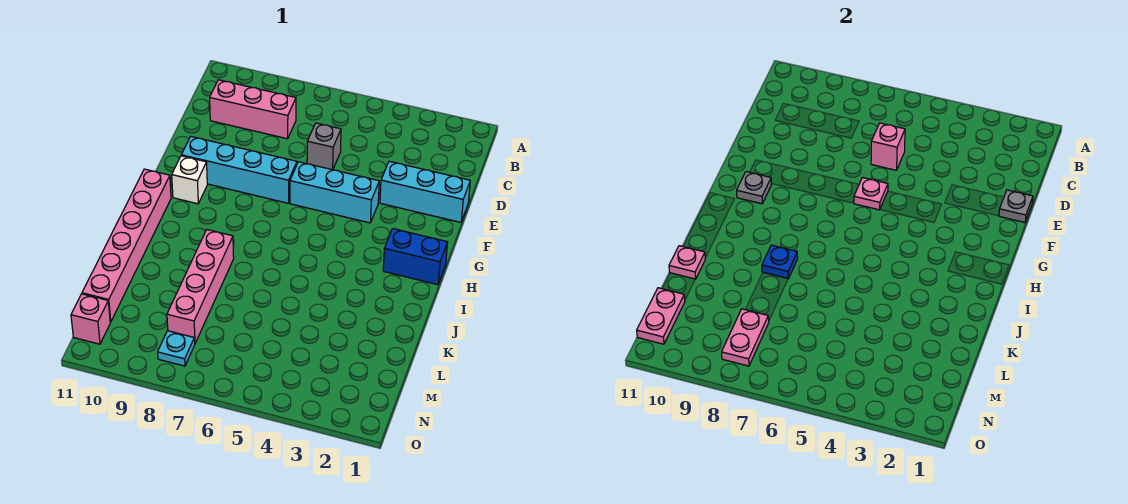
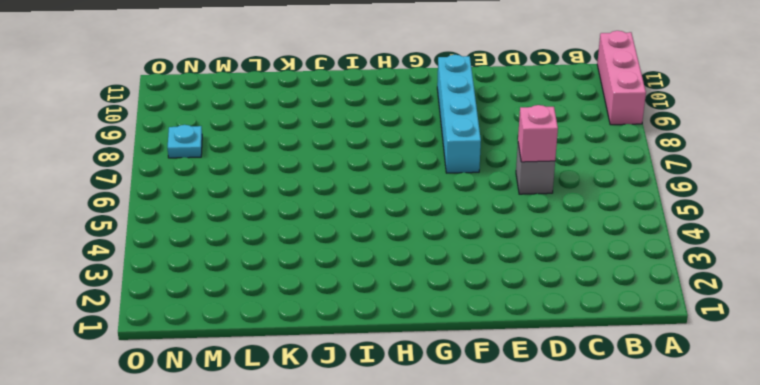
pink 1x3 brick [597,31,646,125] -> pink 1x3 brick moved to [210,80,296,139]
none -> cyan 1x3 brick [380,161,470,222]
none -> cyan 1x3 brick [290,162,379,223]
none -> white 1x1 brick [172,156,207,204]

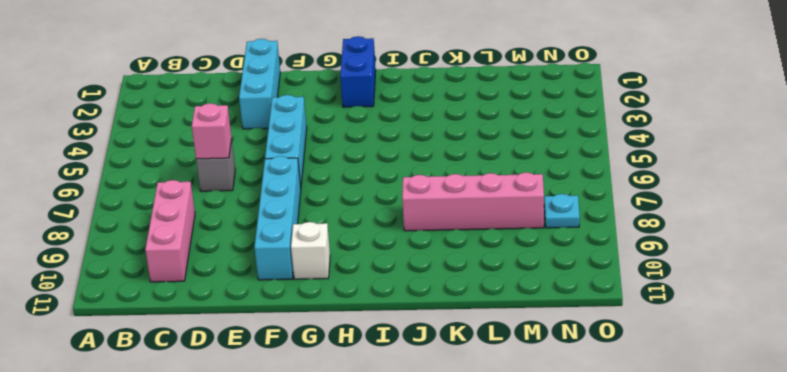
none -> pink 1x6 brick [82,169,171,322]
none -> pink 1x1 brick [71,294,110,344]
none -> grey 1x1 plate [999,190,1033,222]

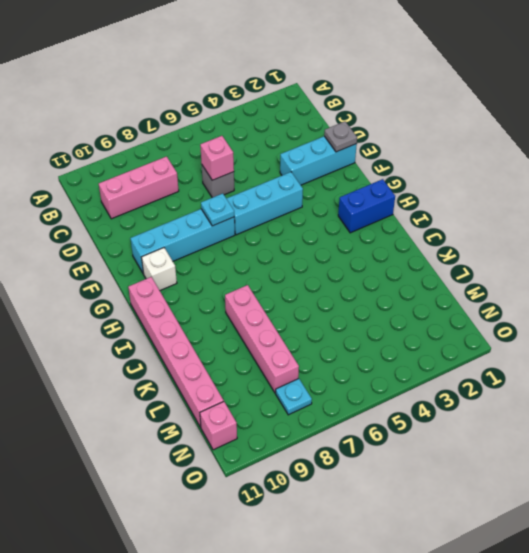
cyan 1x1 plate [201,193,234,226] -> none
none -> pink 1x1 plate [854,177,888,210]
none -> grey 1x1 plate [737,172,771,204]
none -> blue 1x1 plate [762,245,798,279]

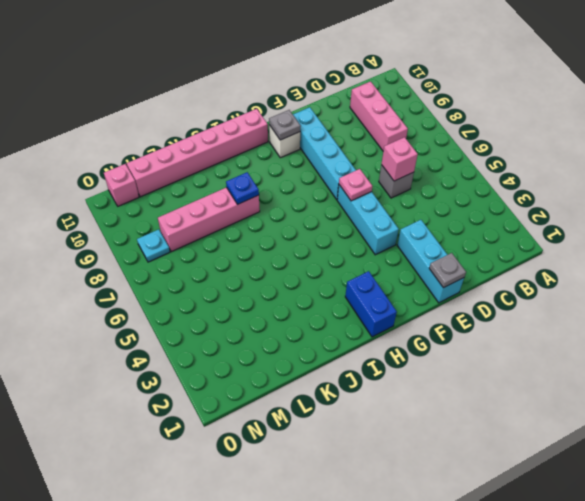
none -> pink 1x1 plate [669,246,705,279]
none -> pink 1x2 plate [722,309,769,366]
none -> pink 1x2 plate [637,288,685,344]

